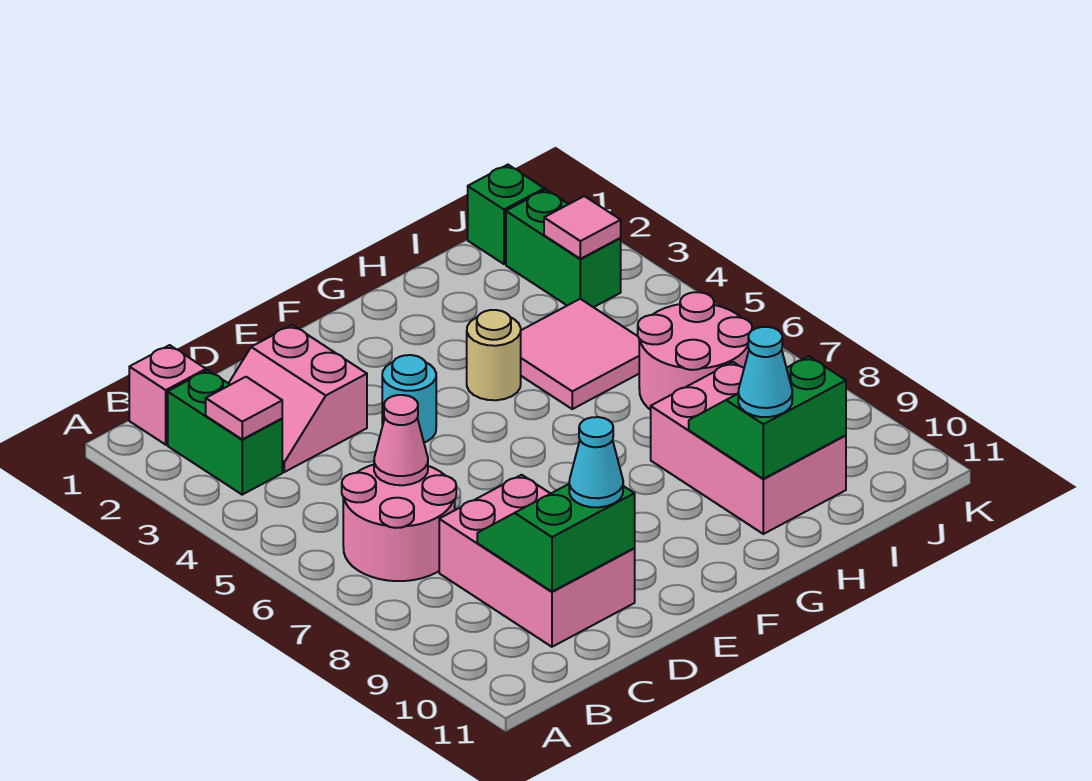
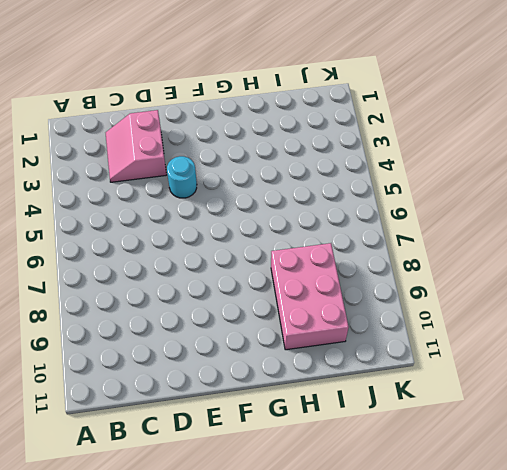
none -> pink 1x1 brick [129,345,206,445]
none -> green 1x2 brick [168,370,282,495]
none -> pink 2x2 round brick [342,465,456,581]

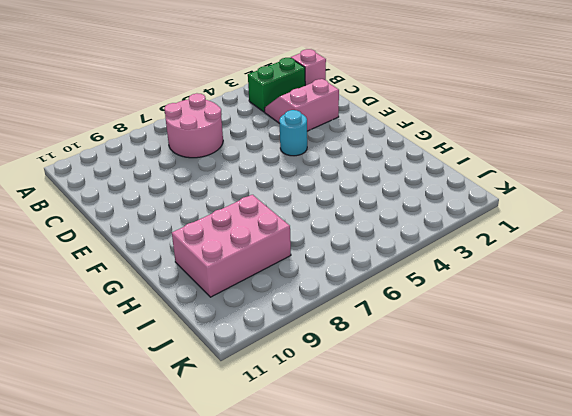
none -> pink 2x3 brick [439,475,635,647]
none -> tan 1x1 round brick [467,310,521,400]
none -> pink 2x2 tile [521,299,639,409]

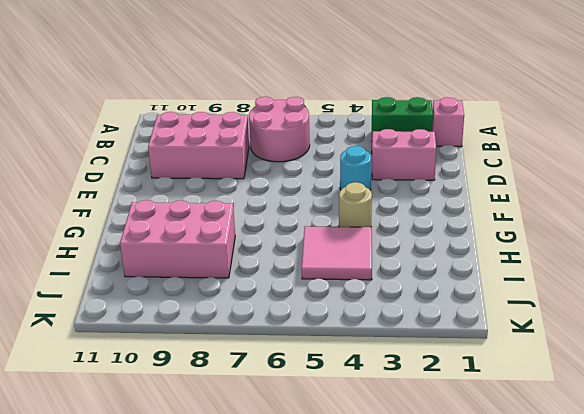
none -> pink 2x2 round brick [638,292,752,410]
none -> green 1x1 brick [468,165,544,264]
none -> green 1x2 brick [506,190,621,307]

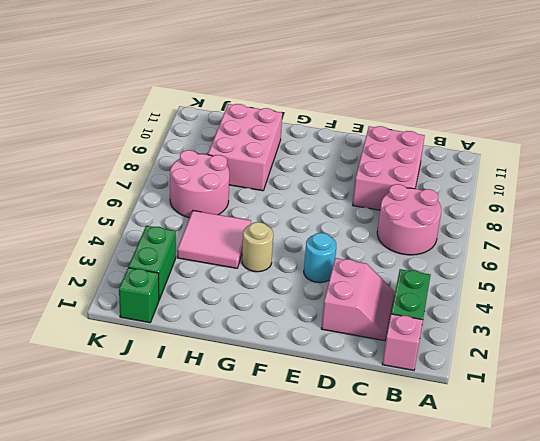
none -> pink 1x1 tile [206,377,282,439]
none -> pink 1x1 cone [374,395,428,485]
none -> green 2x2 slope [477,484,635,592]

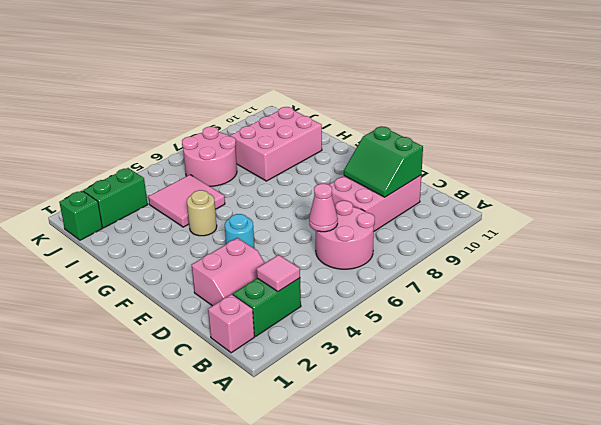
none -> green 2x2 slope [689,356,846,479]
none -> pink 1x1 tile [544,196,621,259]
none -> cyan 1x1 cone [569,417,623,507]

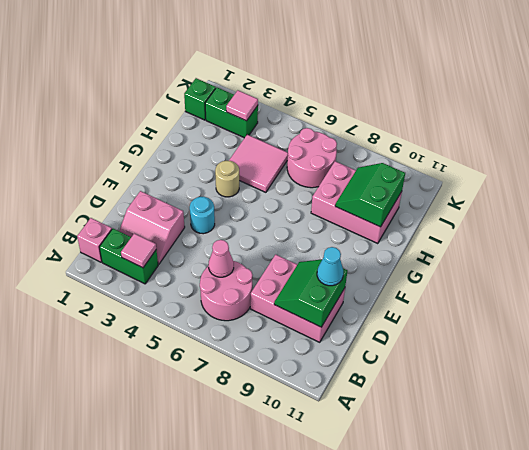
none -> cyan 1x1 cone [738,327,792,417]

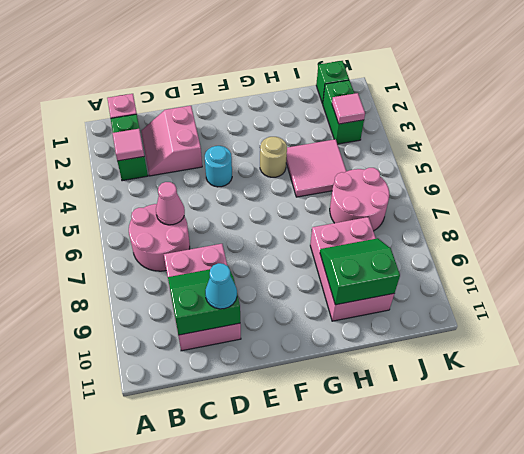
none -> cyan 1x1 cone [738,327,792,417]

